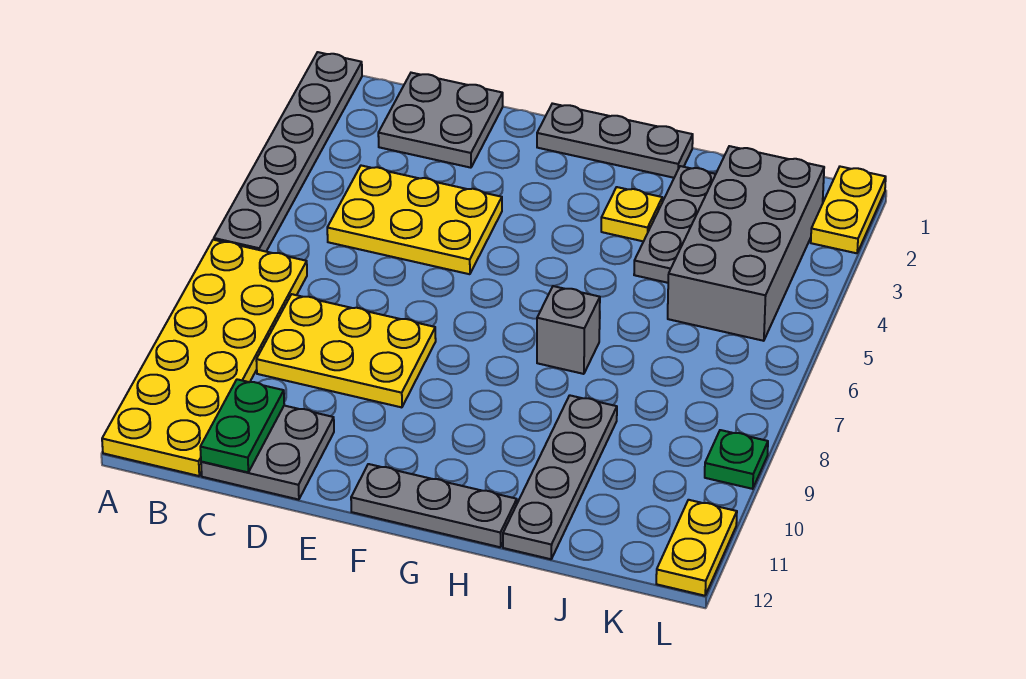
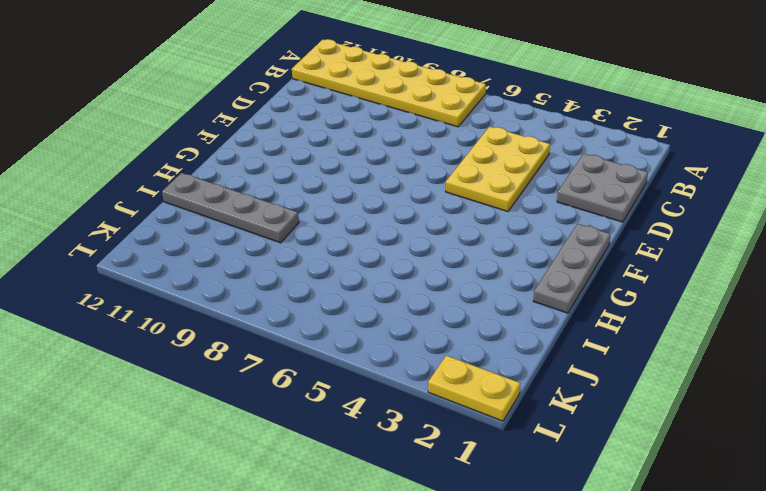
none -> grey 1x6 plate [214,52,362,251]
none -> yellow 2x3 plate [256,294,436,407]
none -> grey 2x2 plate [201,406,334,500]

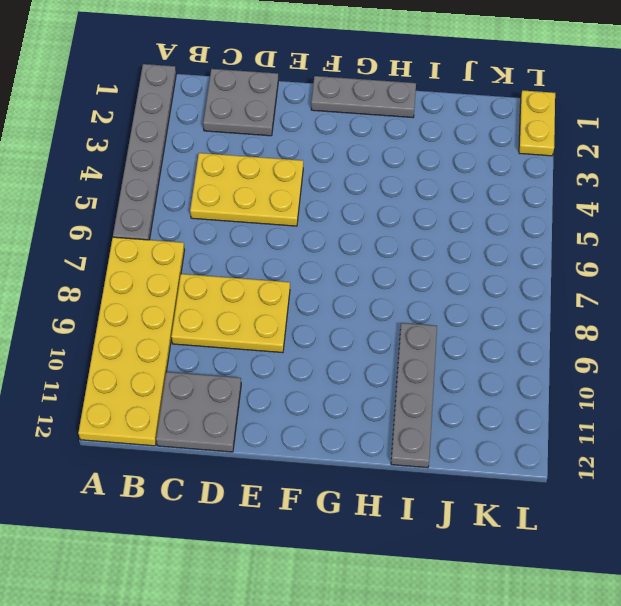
none -> grey 1x3 plate [351,464,517,547]
none -> yellow 1x1 plate [601,187,662,241]
none -> grey 1x1 brick [537,286,600,374]

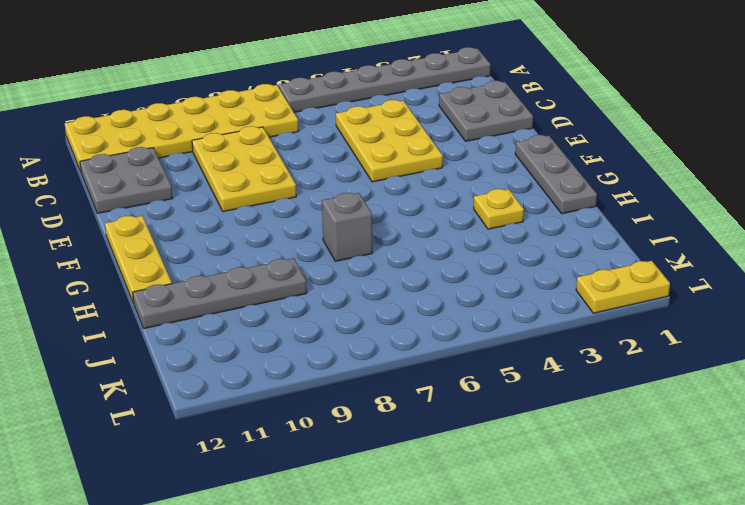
yellow 1x3 plate [105,216,172,303] -> grey 1x3 plate [351,464,517,547]
none -> grey 1x3 plate [634,166,716,283]
none -> grey 2x4 brick [668,146,824,341]
none -> green 1x1 plate [705,430,768,489]

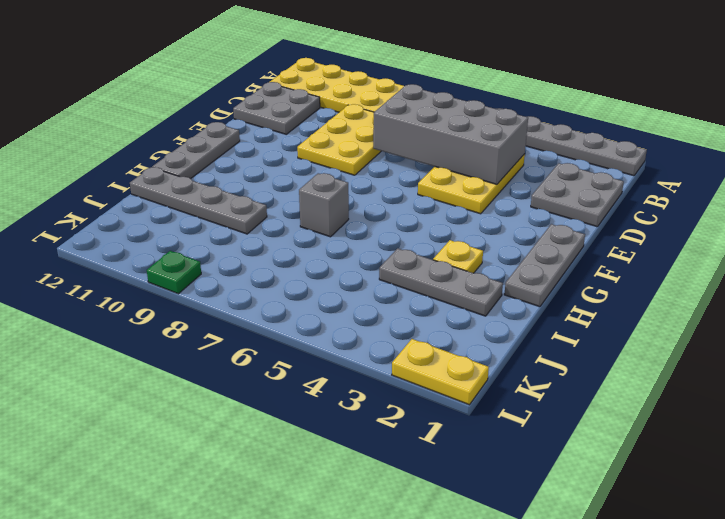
grey 2x4 brick [373,84,528,184] -> grey 2x4 brick moved to [668,146,824,341]
none -> yellow 1x2 plate [656,500,737,596]
none -> green 1x2 plate [200,379,284,472]

